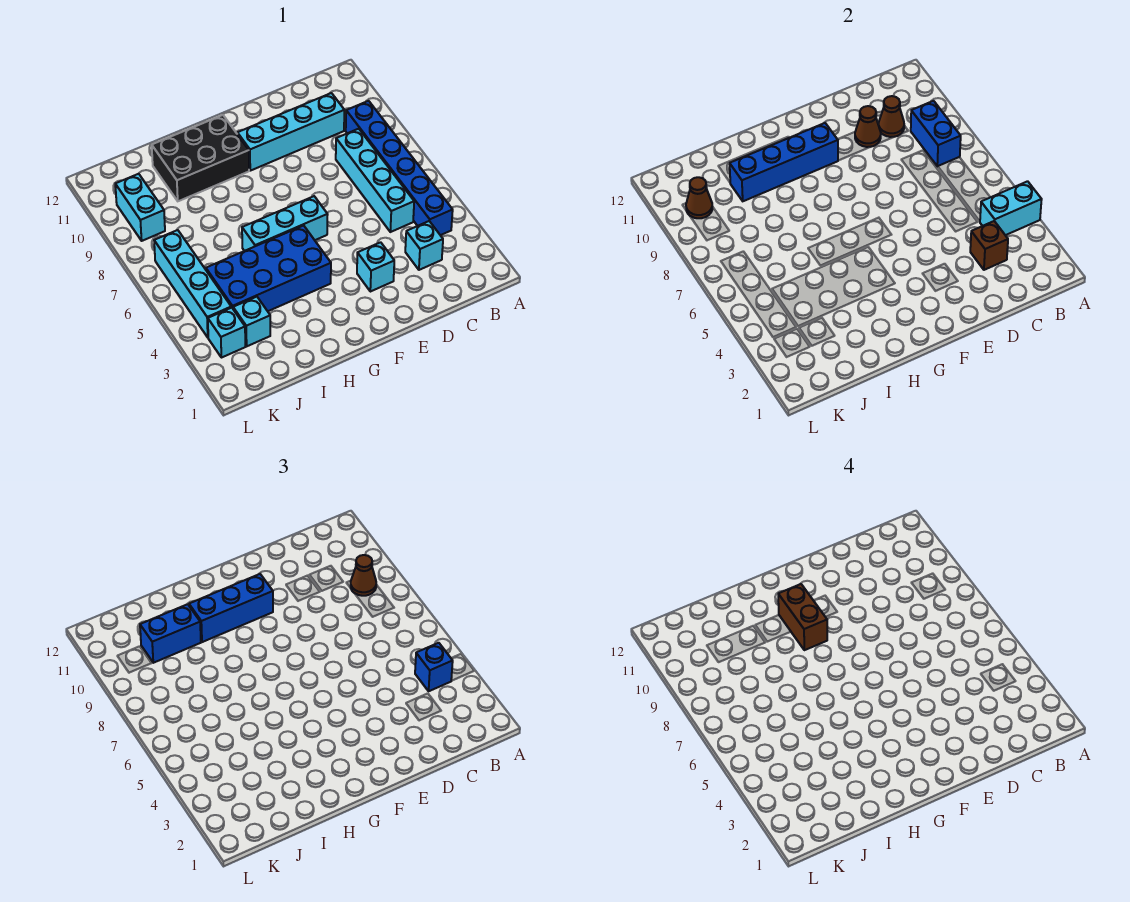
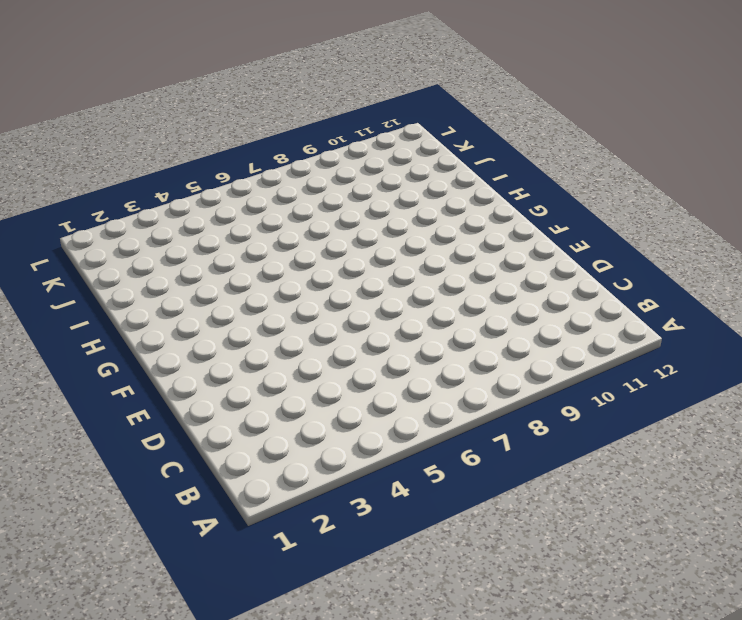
none -> blue 1x6 brick [346,101,453,235]
none -> cyan 1x1 brick [405,221,443,270]
none -> cyan 1x4 brick [336,129,414,232]

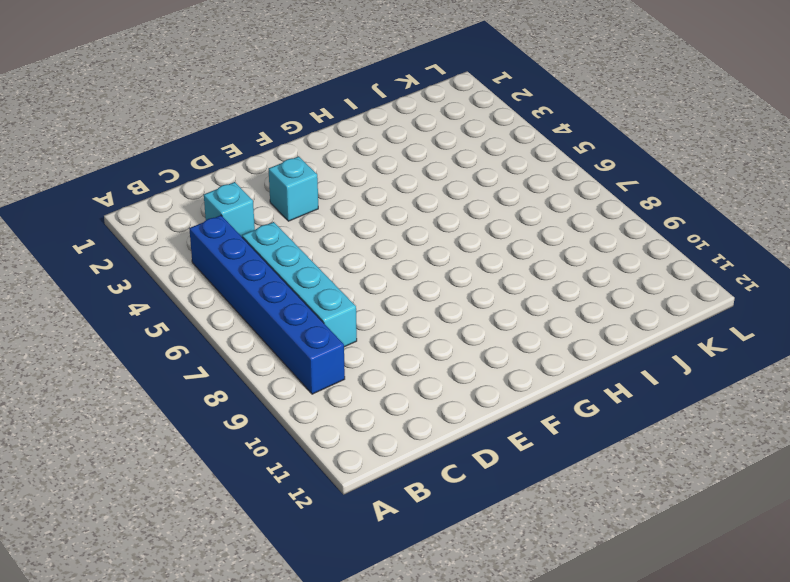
none -> cyan 1x4 brick [237,93,344,171]
none -> cyan 1x3 brick [242,196,328,251]
none -> blue 2x4 brick [206,225,331,311]

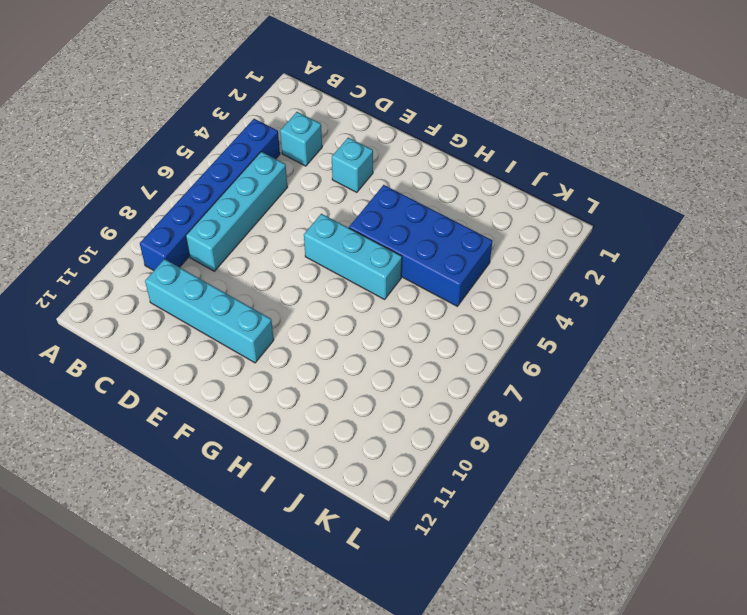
none -> black 2x3 brick [152,115,249,201]
none -> cyan 1x1 brick [233,297,270,346]
none -> cyan 1x1 brick [208,308,245,358]

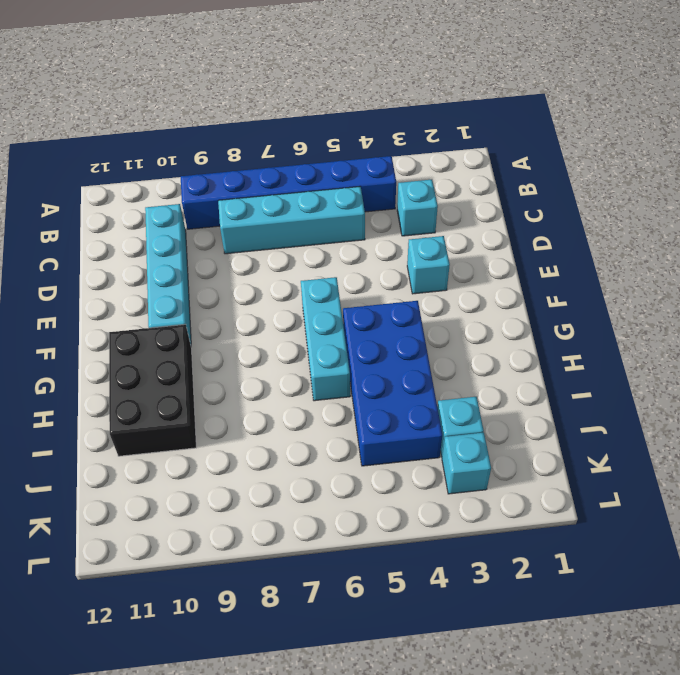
none -> cyan 1x4 brick [154,230,231,337]
none -> cyan 1x2 brick [115,174,165,241]
none -> cyan 1x2 brick [980,181,1042,235]

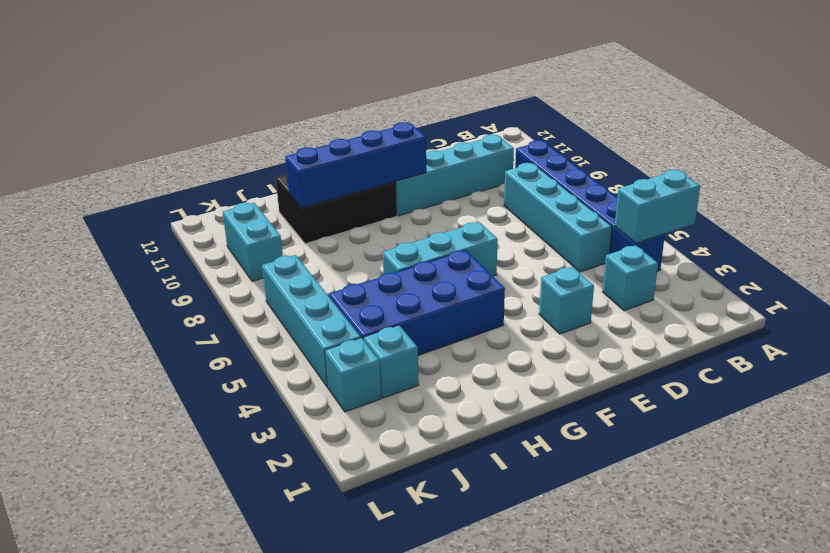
none -> blue 1x2 brick [911,101,961,166]
none -> brown 1x1 brick [970,221,1008,270]
none -> brown 1x1 cone [879,96,904,137]

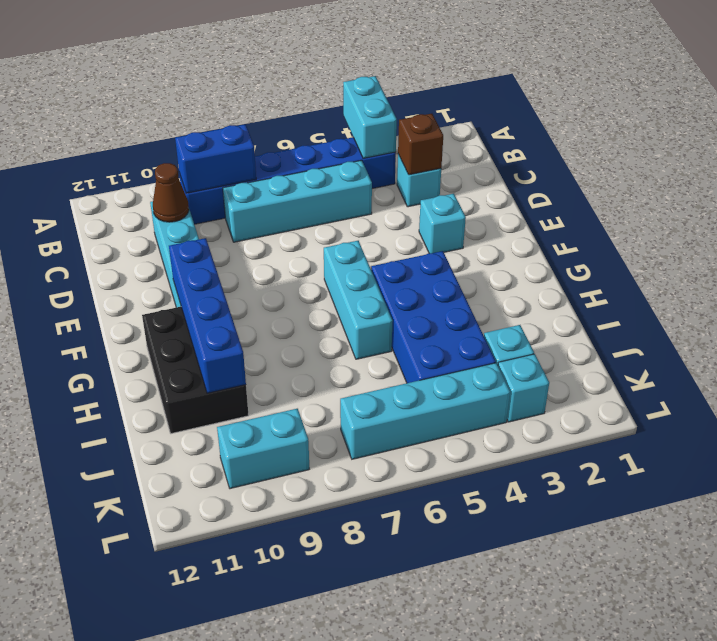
none -> brown 1x1 cone [855,106,881,147]
none -> brown 1x1 cone [686,177,712,218]
none -> blue 1x1 brick [415,643,453,691]

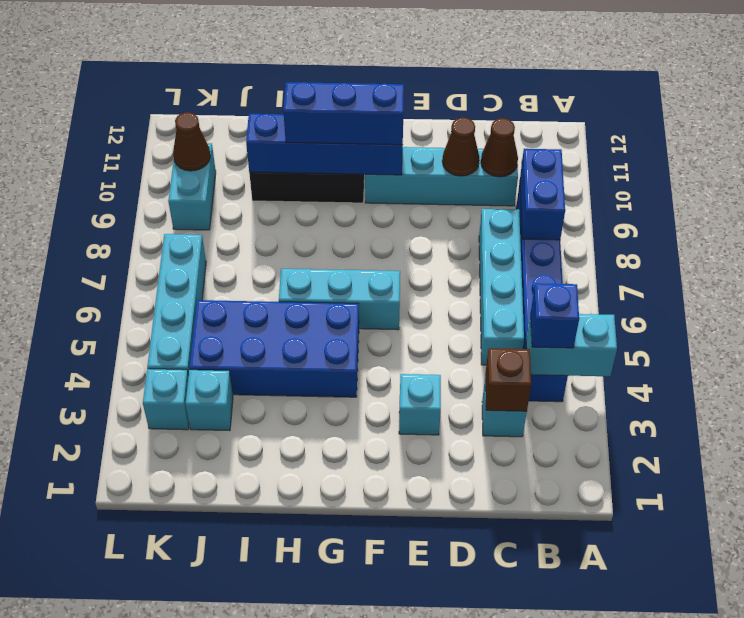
none -> brown 1x1 cone [351,555,376,596]
none -> blue 1x2 brick [140,604,201,663]
none -> brown 1x2 brick [778,584,827,650]

